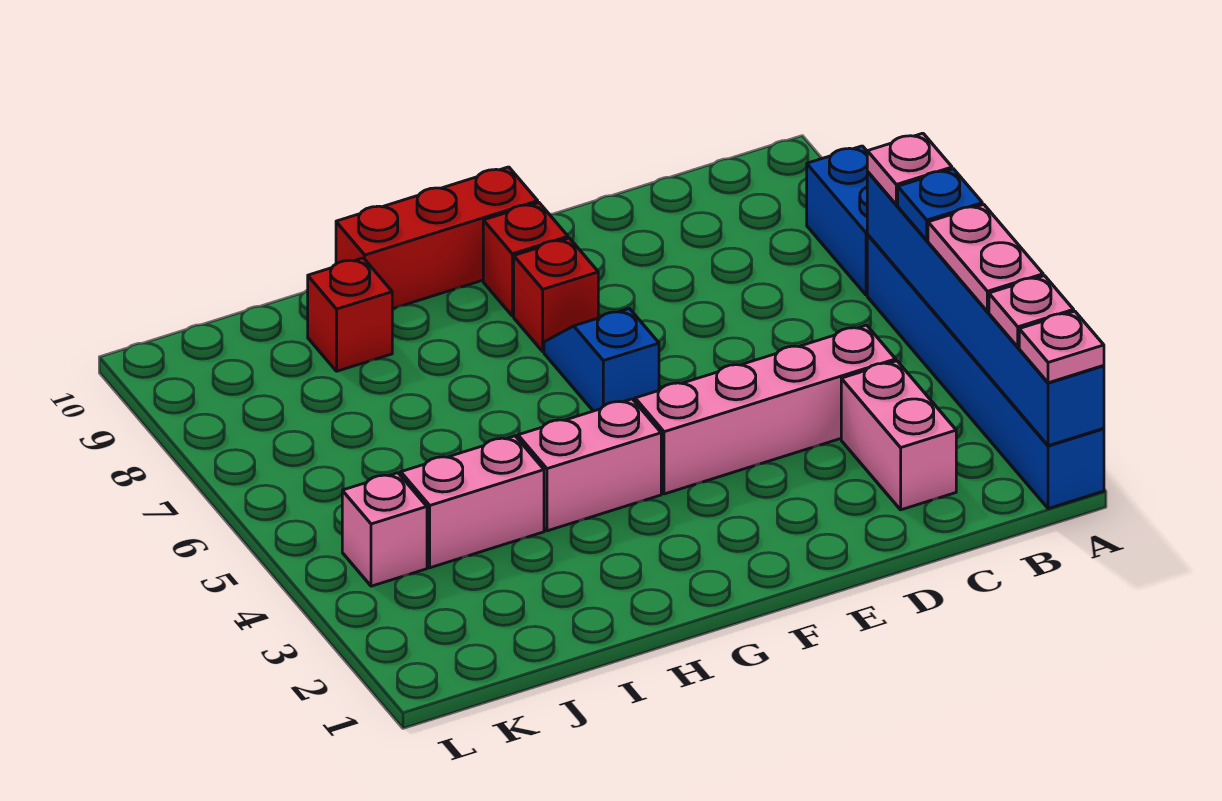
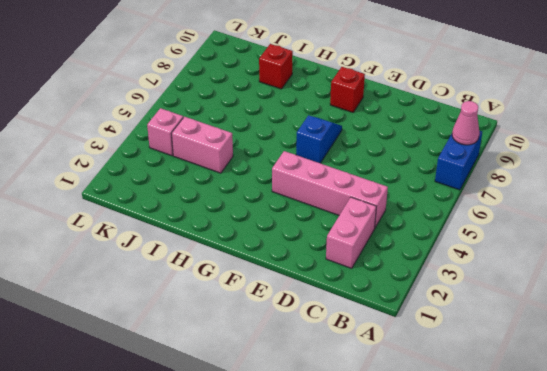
pink 1x1 cone [452,101,480,145] -> none
none -> blue 1x6 brick [867,235,1104,509]
none -> red 1x1 brick [514,238,598,352]
none -> red 1x3 brick [336,167,538,309]

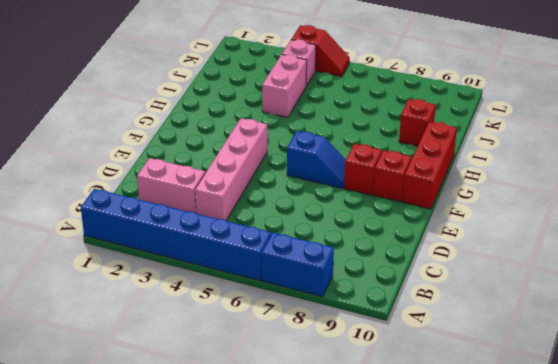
red 1x2 slope [291,25,350,76] -> none
none -> pink 1x2 brick [518,399,661,531]
none -> blue 1x6 brick [867,172,1104,446]
none -> pink 1x1 plate [1019,311,1104,383]

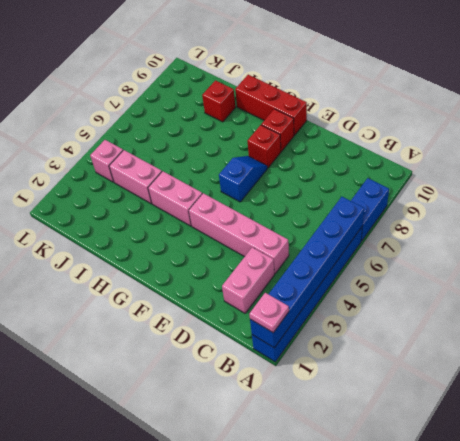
none -> pink 1x1 plate [989,276,1074,347]
none -> pink 1x2 plate [928,204,1043,312]
none -> blue 1x1 plate [898,169,982,240]

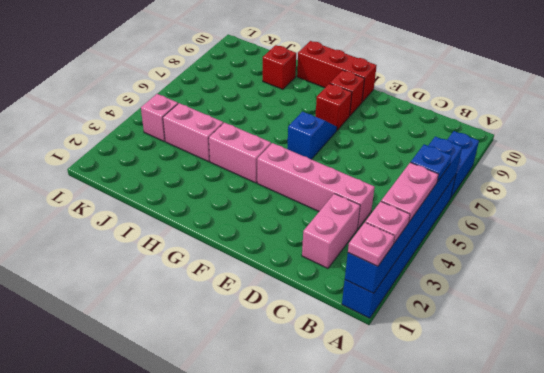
none -> pink 1x1 plate [867,133,952,205]

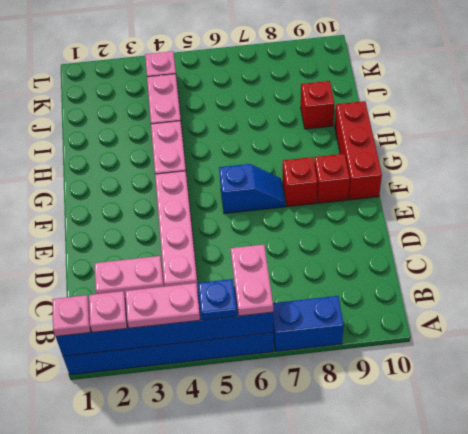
pink 1x2 plate [231,245,273,316] -> pink 1x1 plate [867,133,952,205]

